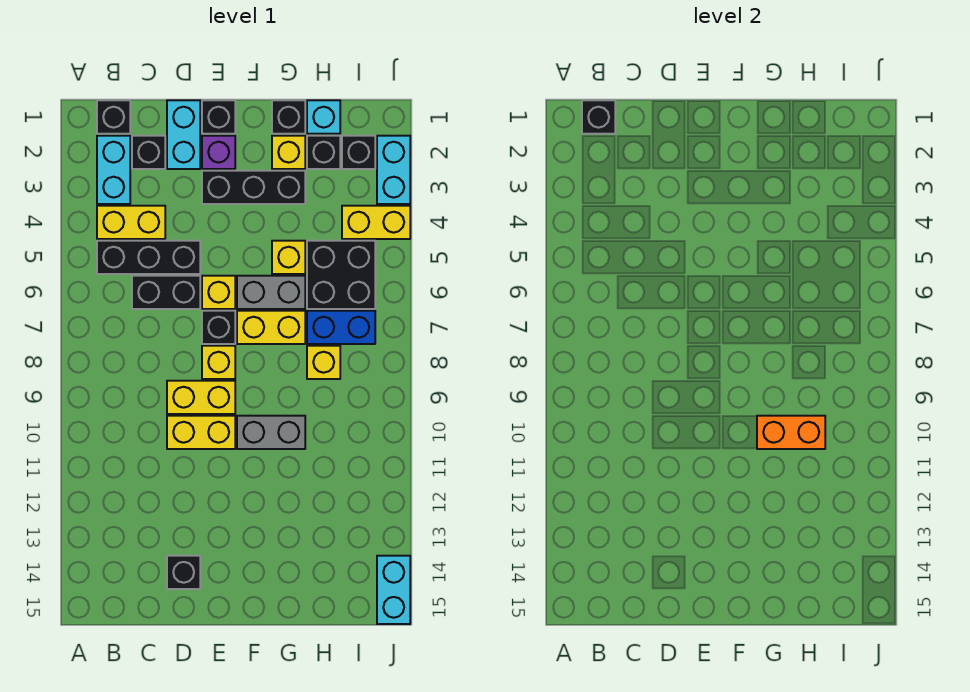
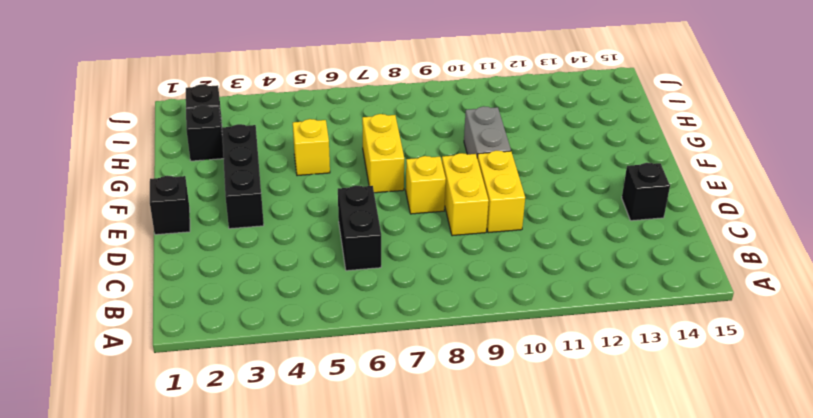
none -> black 1x1 brick [97,100,130,134]
none -> cyan 1x2 brick [97,136,130,204]
none -> yellow 1x2 brick [97,206,165,239]
none -> black 1x3 brick [97,241,200,274]

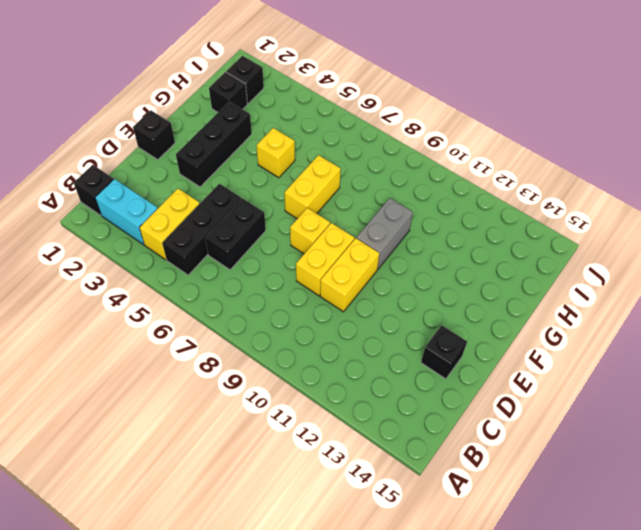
none -> black 1x1 brick [132,136,165,169]
none -> cyan 1x2 brick [167,100,200,169]
none -> purple 1x1 brick [202,136,235,169]
none -> yellow 1x1 brick [202,276,235,309]

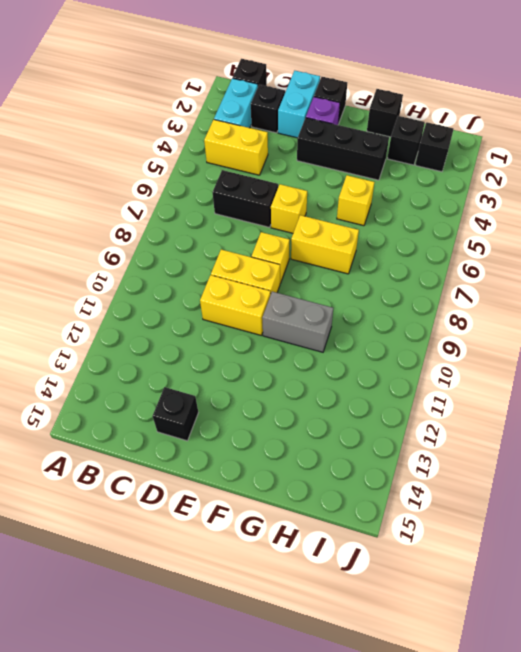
none -> black 1x3 brick [97,241,200,274]
none -> black 1x1 brick [202,311,235,344]
none -> grey 1x2 brick [237,276,305,309]
none -> yellow 1x1 brick [272,136,305,169]

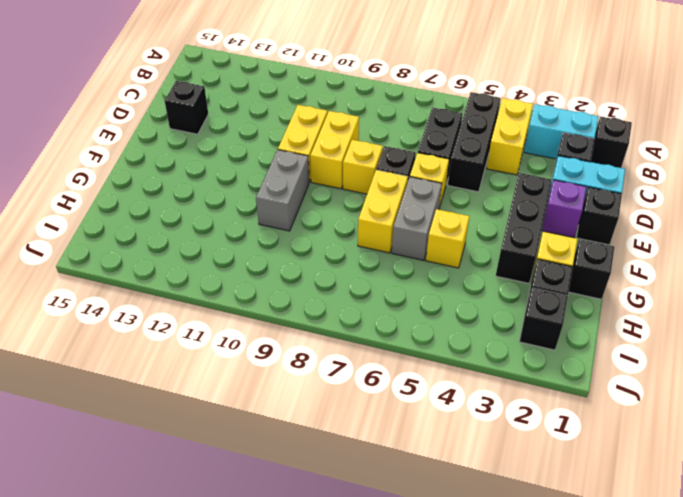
none -> cyan 1x1 brick [307,100,340,134]
none -> black 2x2 brick [307,241,375,309]
none -> blue 1x2 brick [307,311,375,344]
none -> yellow 1x1 brick [307,346,340,379]

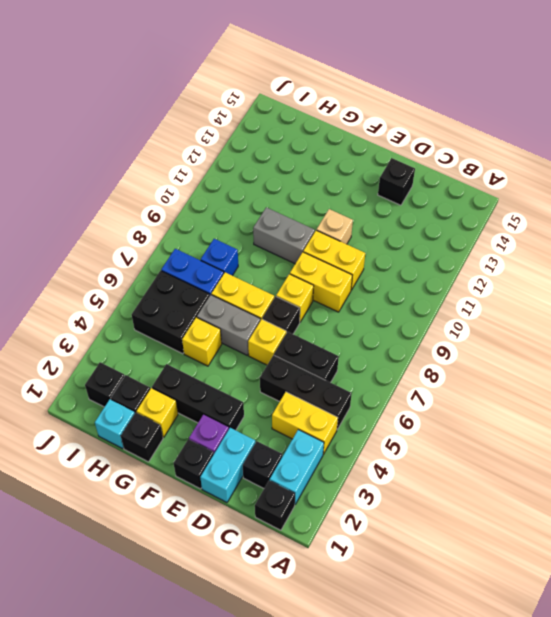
tan 1x1 brick [317,209,353,244] -> none
blue 1x1 brick [201,239,238,276] -> yellow 1x1 brick [307,346,340,379]
none -> yellow 1x2 brick [342,206,410,239]
none -> cyan 1x2 brick [377,136,410,204]
none -> cyan 1x2 brick [377,556,410,624]
none -> black 1x1 brick [582,100,615,134]

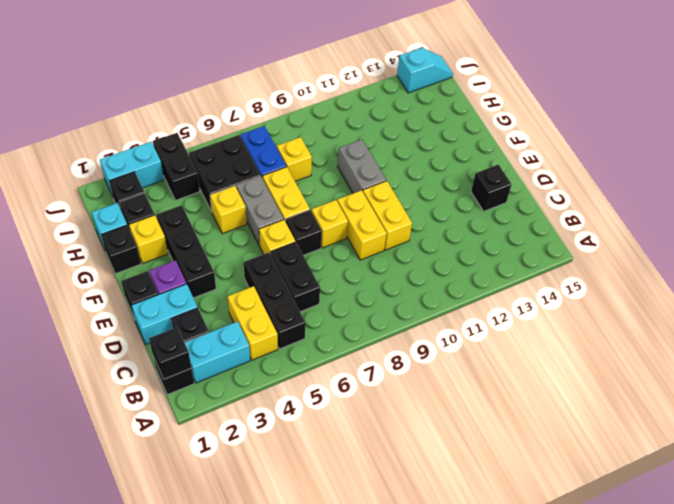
black 1x2 brick [153,133,200,200] -> yellow 1x2 brick [342,206,410,239]
cyan 1x2 slope [397,48,453,93] -> cyan 1x2 brick [377,556,410,624]
none -> orange 1x2 brick [757,416,825,449]

